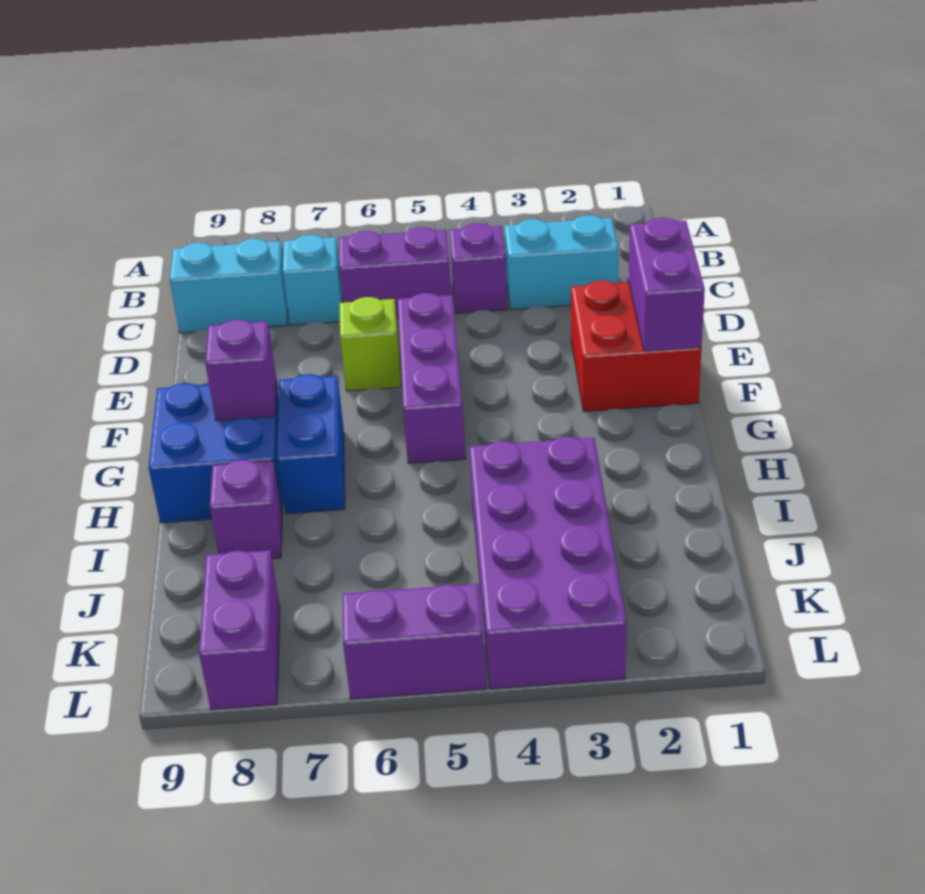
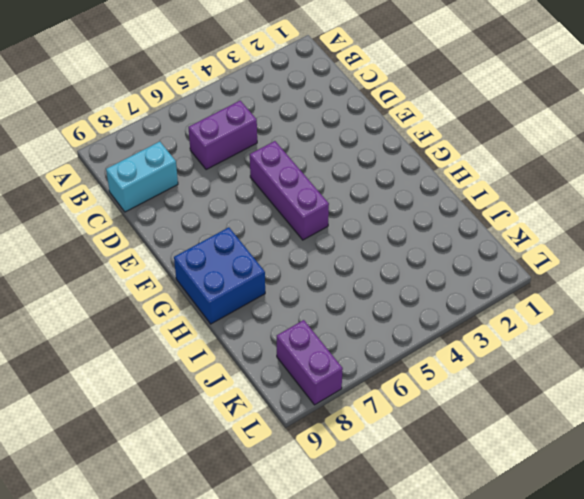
none -> cyan 1x2 brick [505,215,618,310]
none -> purple 1x1 brick [449,223,508,313]
none -> cyan 1x1 brick [283,235,342,325]

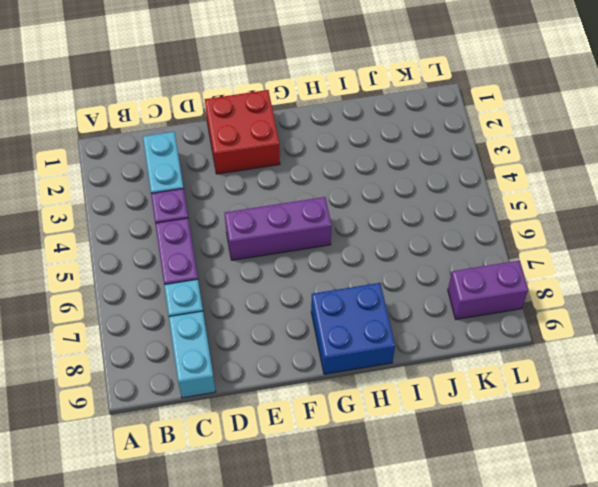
none -> lime 1x1 brick [340,297,401,391]
none -> blue 1x2 brick [277,374,345,514]
none -> purple 2x4 brick [470,437,627,689]

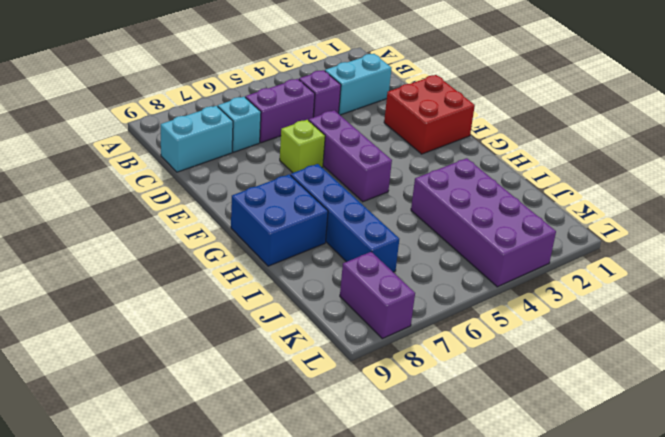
blue 1x4 brick [291,164,399,272] -> blue 1x2 brick [277,374,345,514]
none -> purple 1x1 brick [210,460,282,558]
none -> purple 1x2 brick [343,584,486,699]
none -> purple 1x2 brick [629,218,705,351]

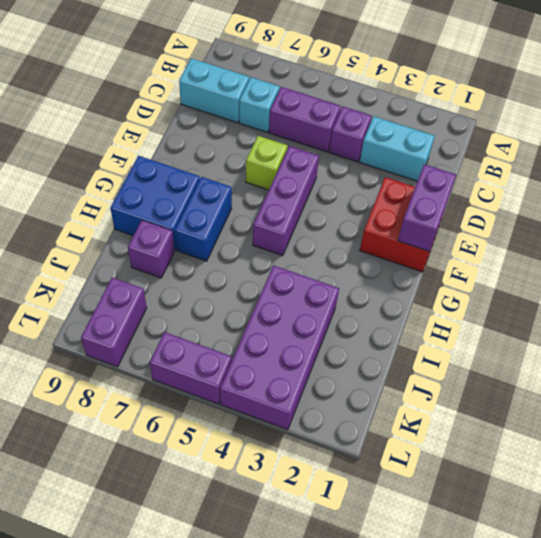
none -> purple 1x1 brick [205,319,276,421]

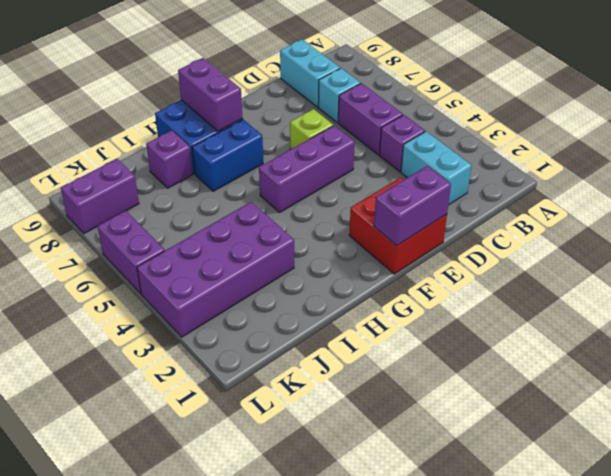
purple 1x2 brick [178,58,243,131] -> purple 1x1 brick [205,319,276,421]

